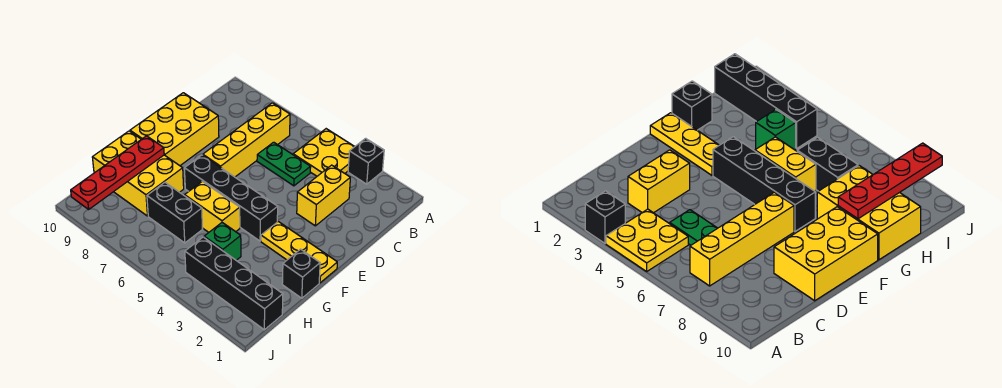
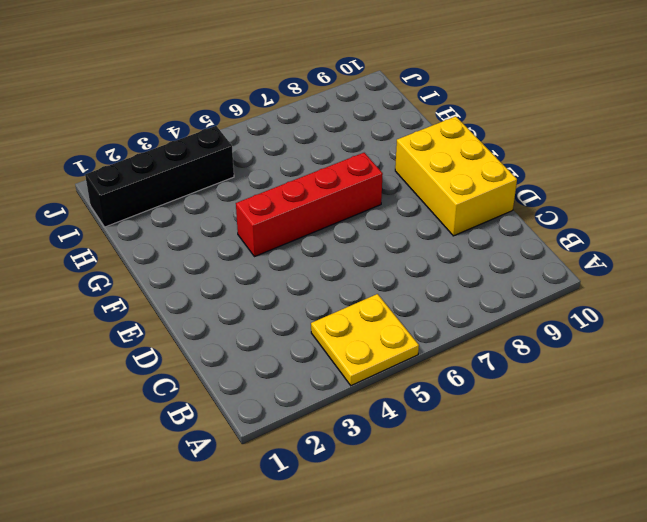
red 1x4 brick [236,153,383,257] -> black 1x4 brick [185,155,278,241]
none -> black 1x1 brick [348,138,384,184]
none -> yellow 1x4 brick [203,103,290,177]
none -> yellow 1x2 brick [297,165,350,226]

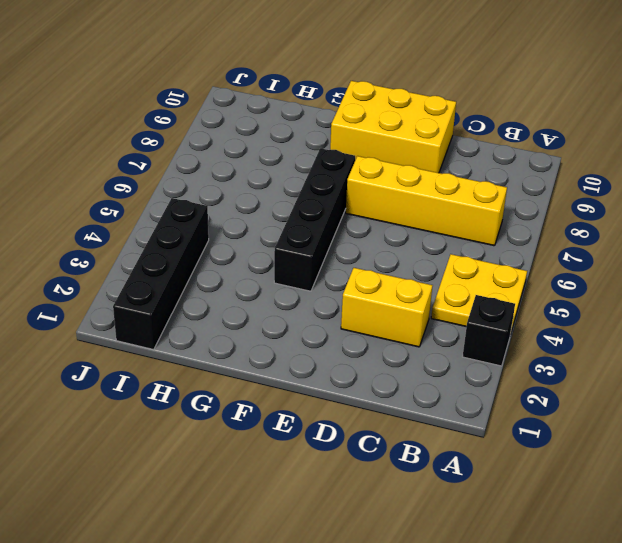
none -> green 1x2 plate [257,142,311,186]
none -> yellow 1x3 plate [261,222,337,283]
none -> black 1x1 brick [282,249,320,298]

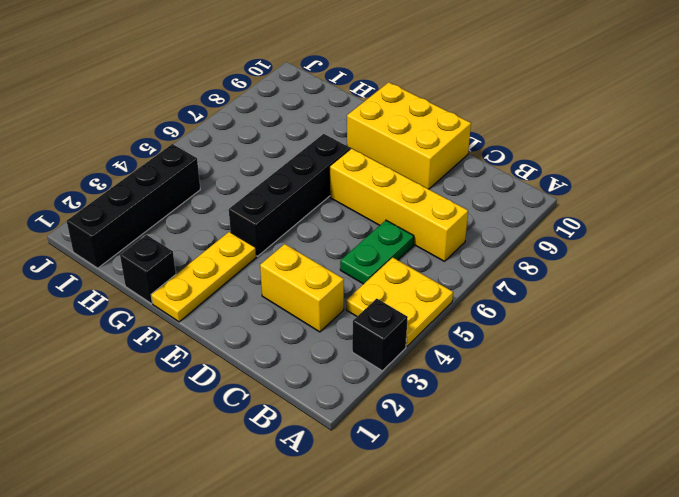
none -> yellow 1x2 brick [185,181,240,232]
none -> yellow 2x3 brick [92,131,184,216]
none -> green 1x1 brick [204,223,241,260]

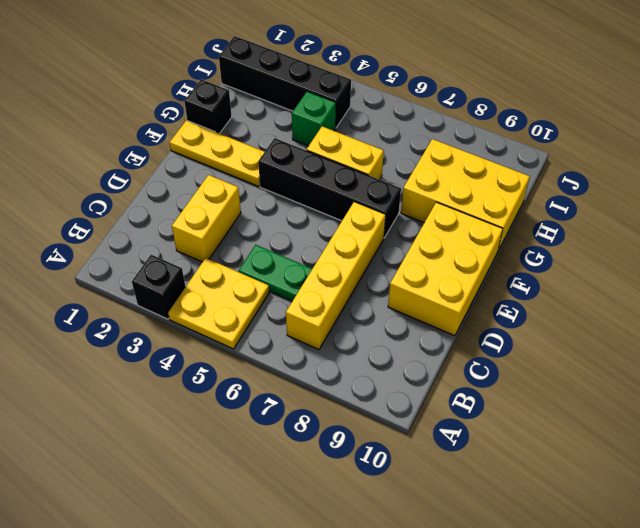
none -> black 1x2 brick [147,183,202,243]
none -> red 1x4 plate [71,136,164,210]

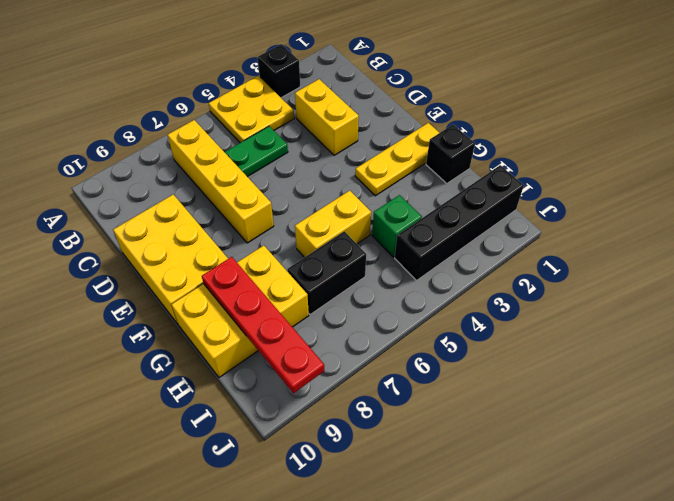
none -> black 1x4 brick [185,155,278,241]

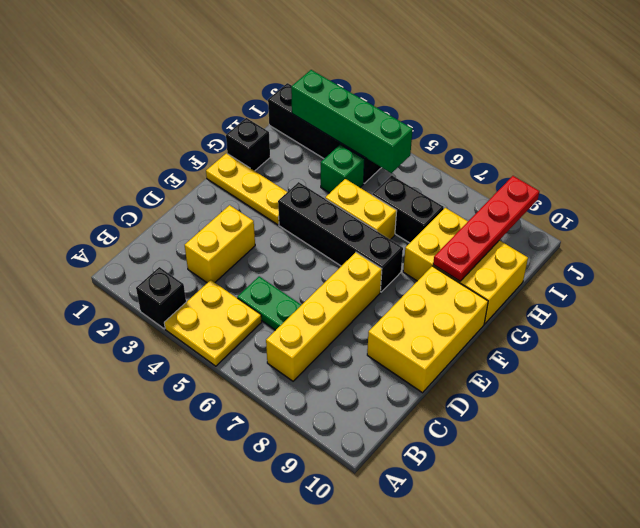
green 1x4 brick [291,70,413,173] -> none

